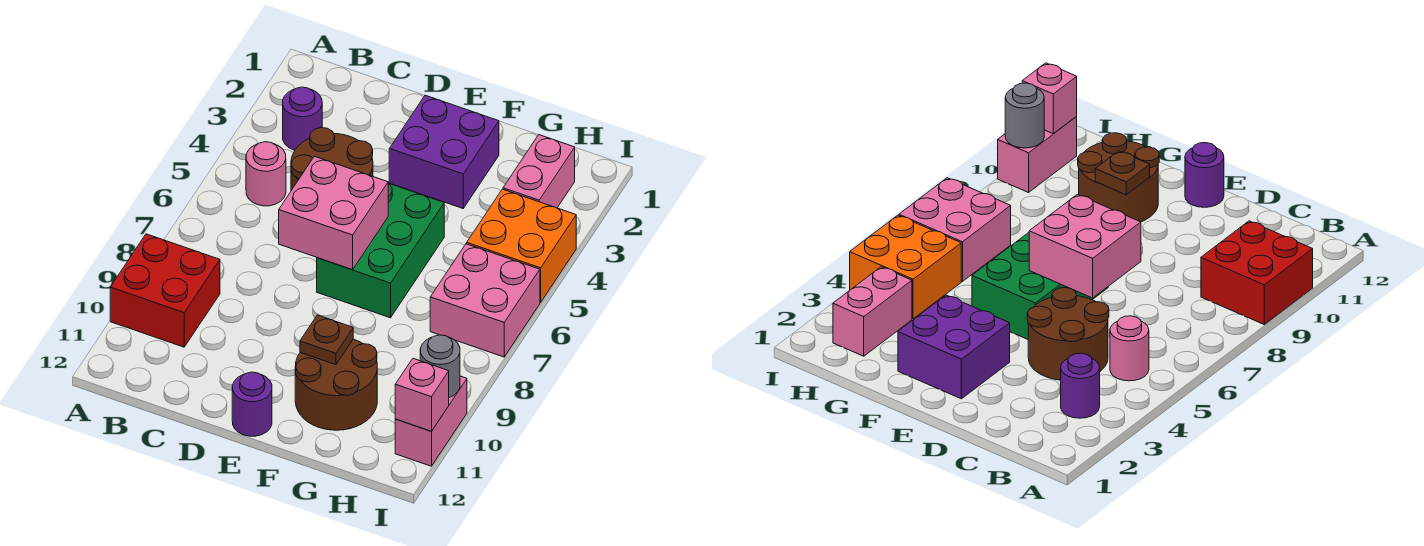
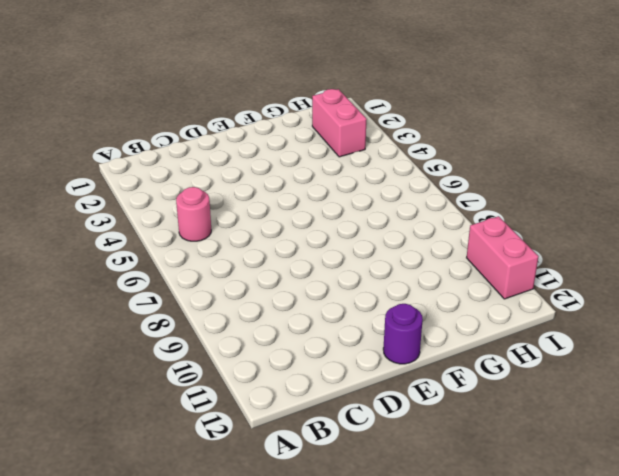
none -> red 2x2 brick [110,234,220,347]
none -> purple 1x1 round brick [283,87,322,150]
none -> brown 2x2 round brick [291,128,373,190]

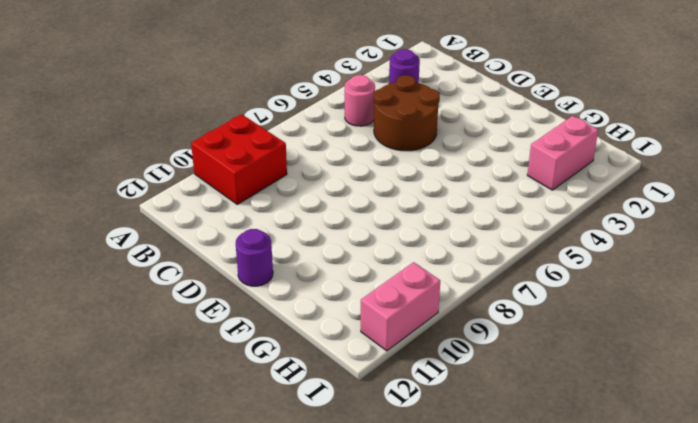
none -> purple 2x2 brick [389,95,499,208]
none -> green 2x3 brick [317,183,444,318]
none -> brown 2x2 round brick [295,339,377,430]

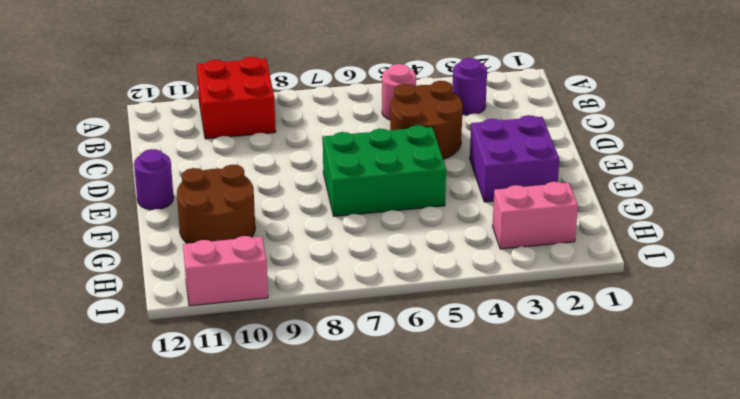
none -> orange 2x2 brick [467,189,576,302]
none -> pink 2x2 brick [430,244,540,357]
none -> pink 2x2 brick [279,156,388,270]

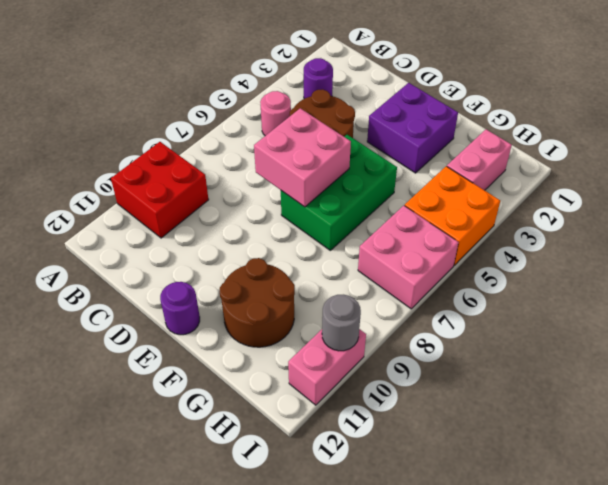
none -> brown 1x1 plate [300,315,353,365]
none -> pink 1x1 brick [395,359,449,431]

